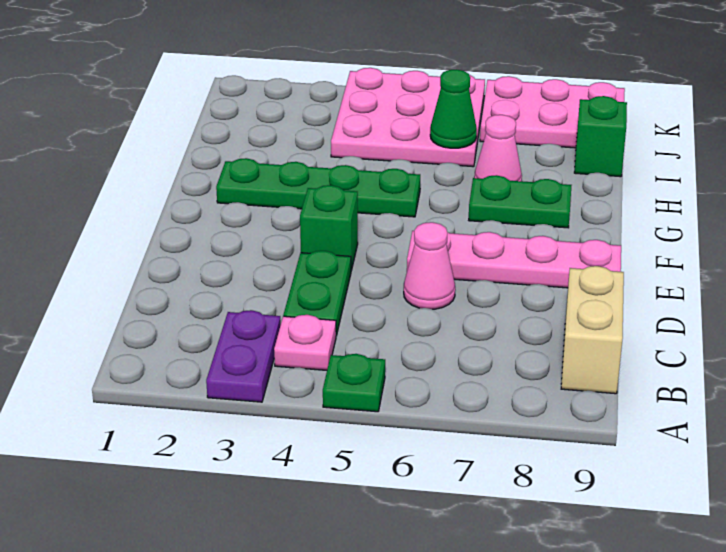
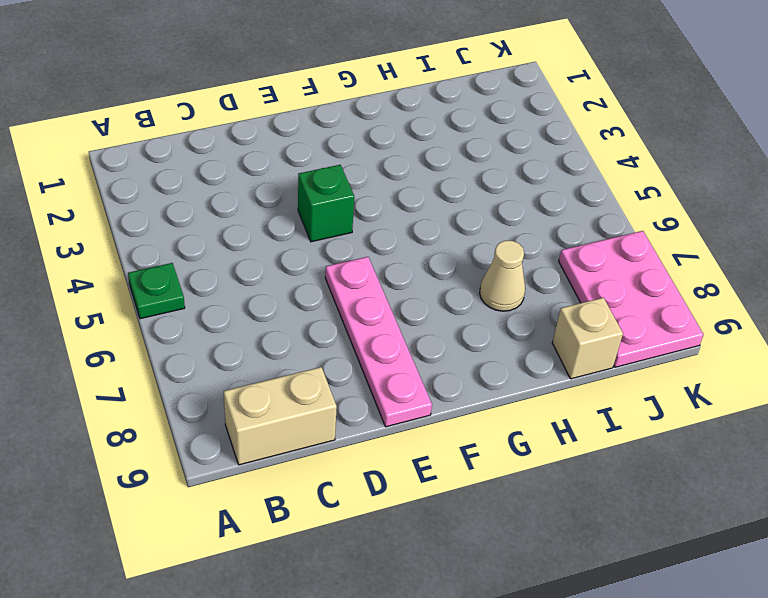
tan 1x1 cone [480,241,525,311] -> pink 1x1 cone [474,115,522,181]
tan 1x1 brick [552,298,623,379] -> green 1x1 brick [574,96,627,177]
none -> purple 1x2 plate [206,310,281,402]
none -> pink 1x1 plate [274,315,336,370]
none -> green 1x2 plate [283,251,351,336]

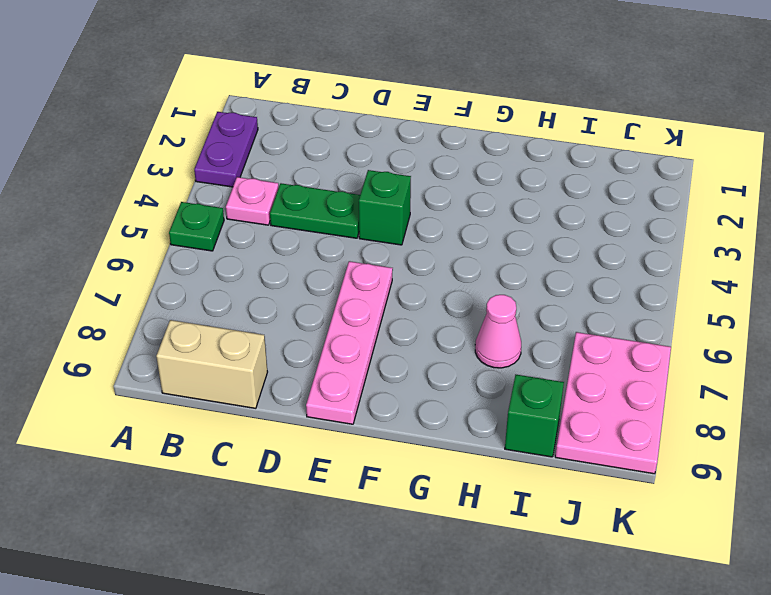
purple 1x2 plate [194,112,258,187] -> purple 1x2 plate turned to [206,310,281,402]
none -> pink 1x1 cone [404,222,455,309]
none -> green 1x4 plate [216,158,420,217]
none -> green 1x2 plate [469,175,572,228]

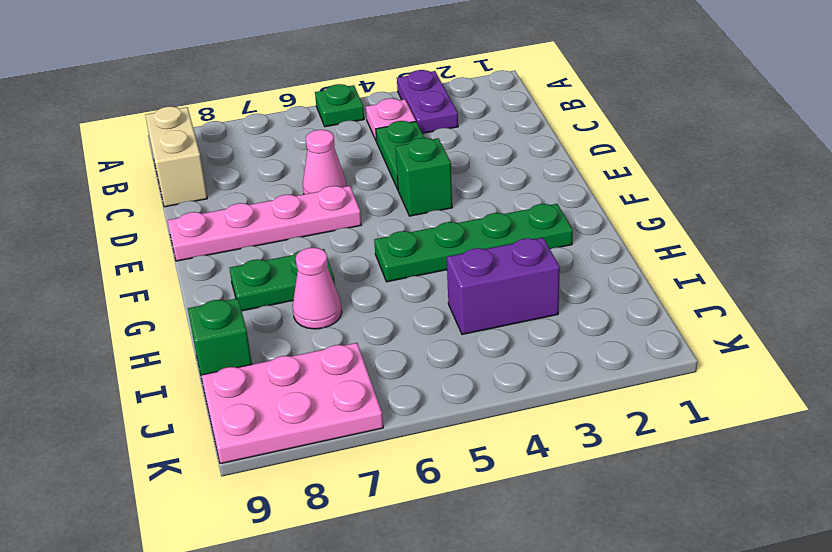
purple 1x2 brick [447,238,560,335] -> pink 3x3 plate [331,68,485,167]
none -> green 1x1 cone [430,69,477,148]

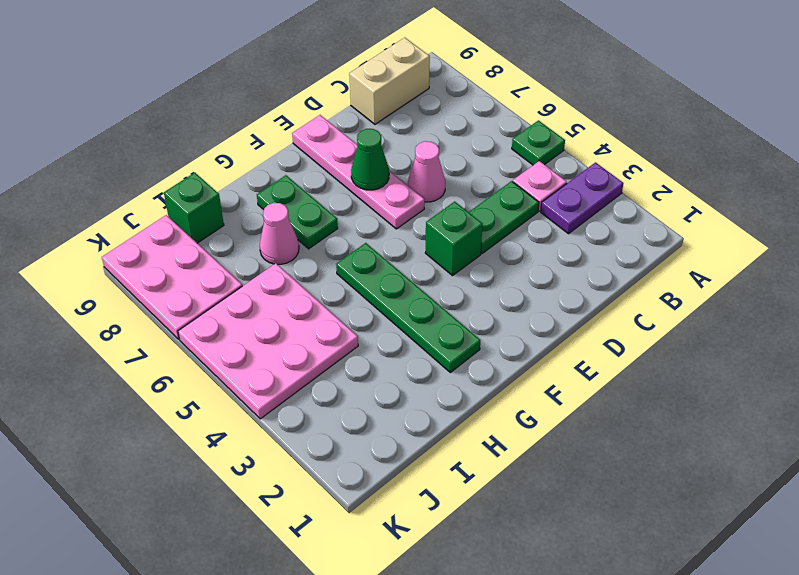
green 1x1 cone [351,129,389,190] -> green 1x1 cone moved to [430,69,477,148]

